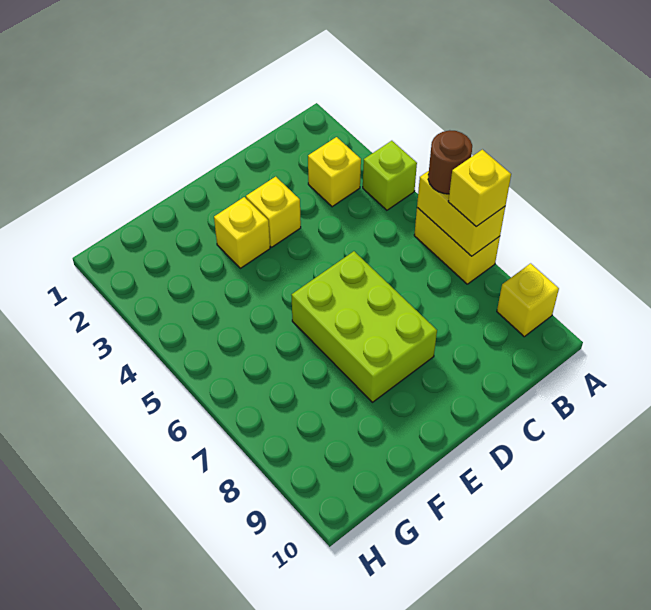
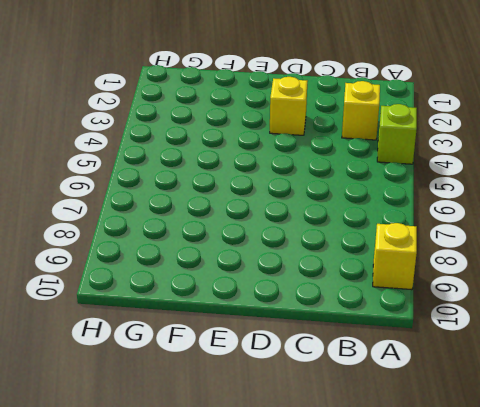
none -> yellow 1x2 brick [414,208,500,284]
none -> lime 2x3 brick [291,251,437,402]

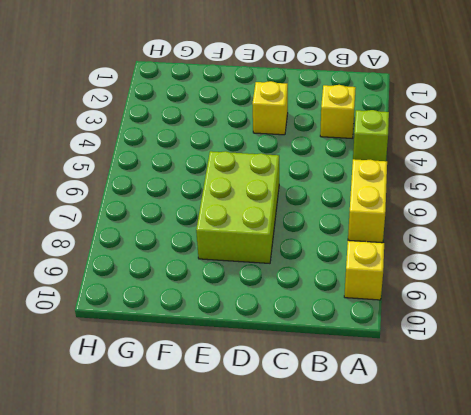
none -> yellow 1x1 brick [214,197,270,268]
none -> yellow 1x2 brick [417,171,505,256]

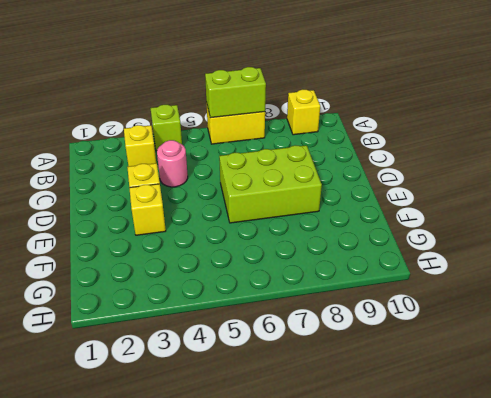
lime 1x2 brick [205,67,266,118] -> yellow 1x2 brick [417,171,505,256]
pink 1x1 round brick [157,140,188,187] -> none
none -> brown 1x1 round brick [428,130,472,194]
none -> yellow 1x1 brick [448,150,511,227]

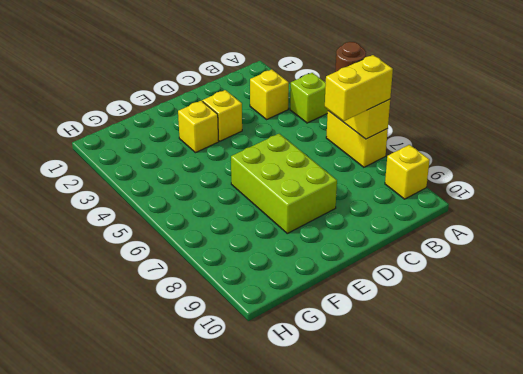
yellow 1x2 brick [325,55,393,121] -> yellow 1x1 brick [448,150,511,227]

